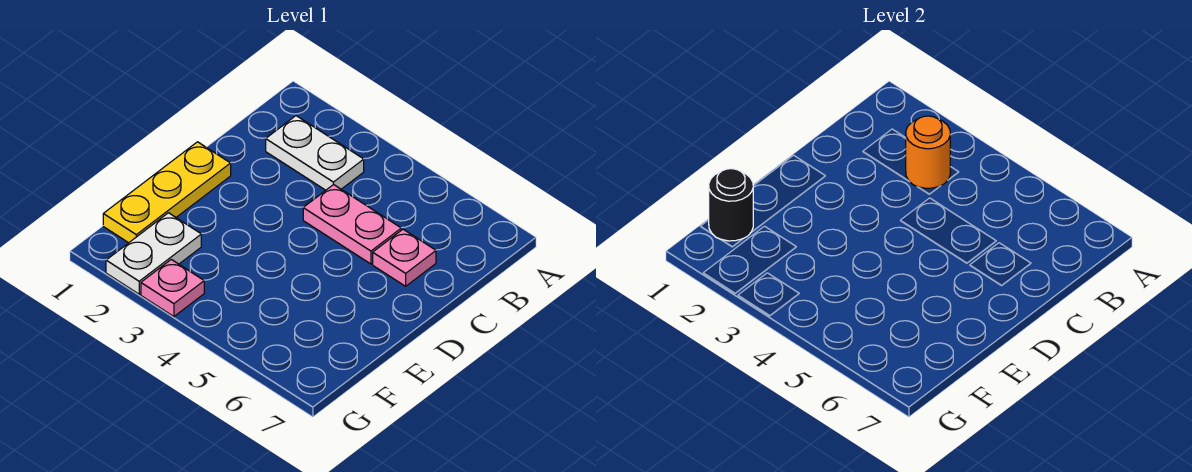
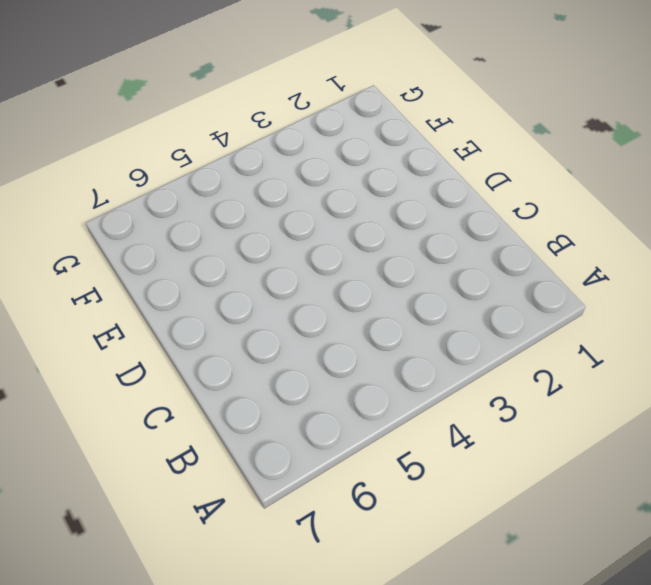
none -> white 1x2 plate [266,116,364,190]
none -> pink 1x2 plate [303,184,401,264]

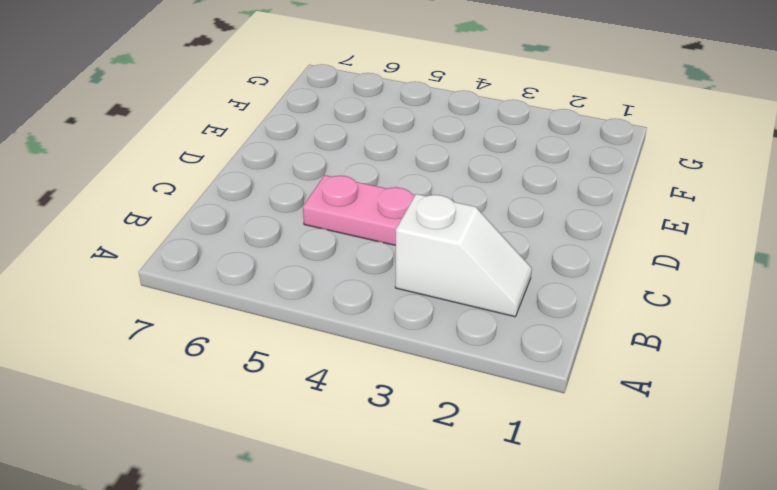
white 1x2 slope [395,194,532,317] -> white 1x2 plate [266,116,364,190]
none -> pink 1x1 plate [373,229,436,286]
none -> yellow 1x3 plate [103,142,231,243]

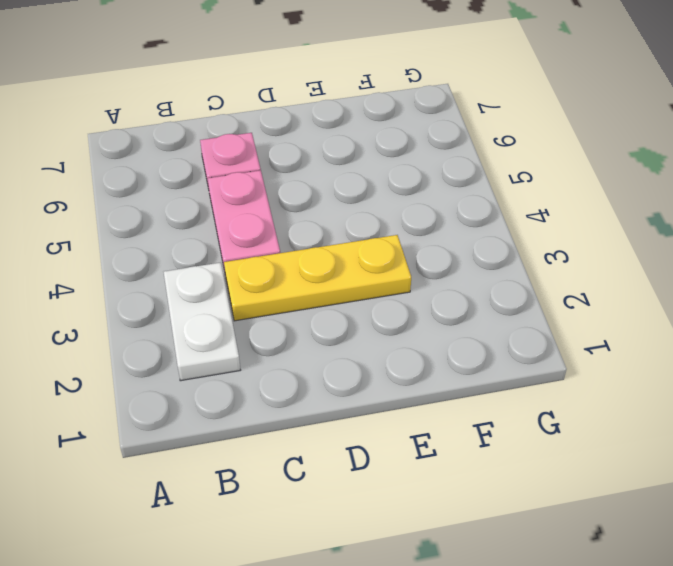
yellow 1x3 plate [224,235,411,321] -> yellow 1x3 plate moved to [103,142,231,243]
none -> white 1x2 plate [106,213,201,294]
none -> pink 1x1 plate [141,260,204,317]

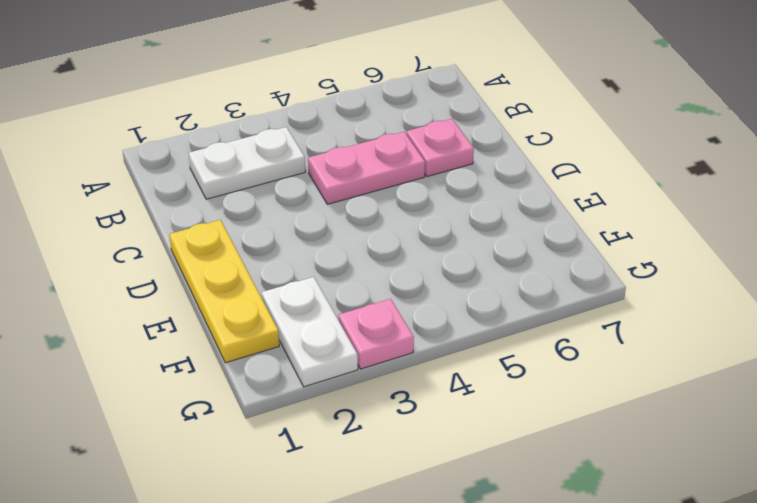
none -> orange 1x1 round brick [906,116,950,188]
none -> black 1x1 round brick [709,169,753,241]

